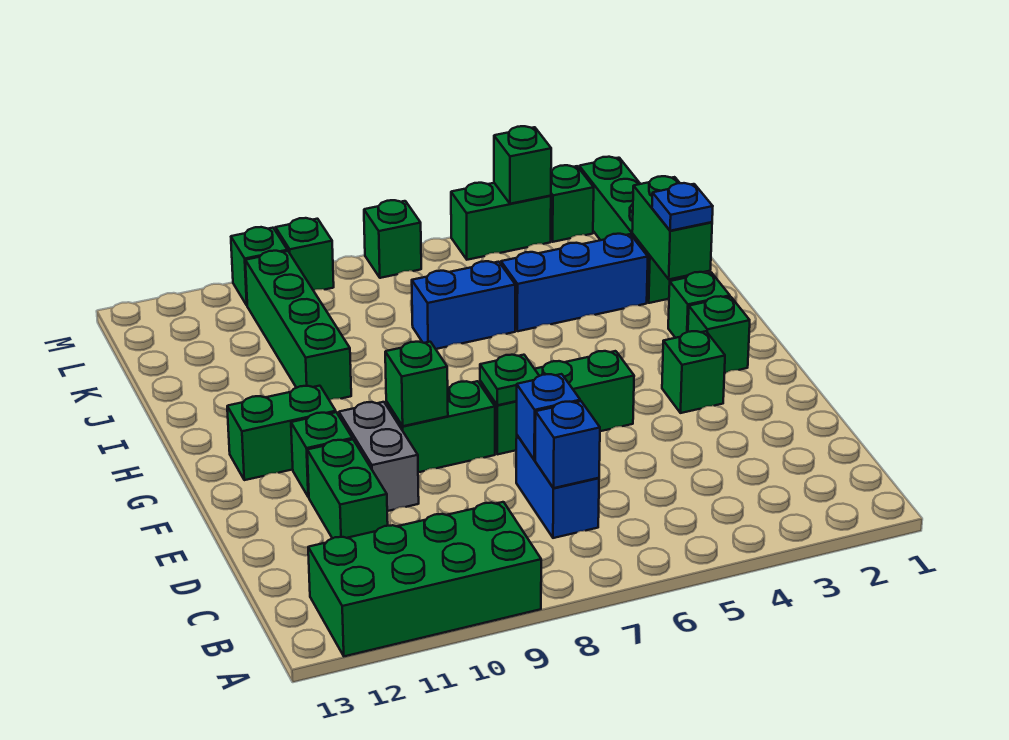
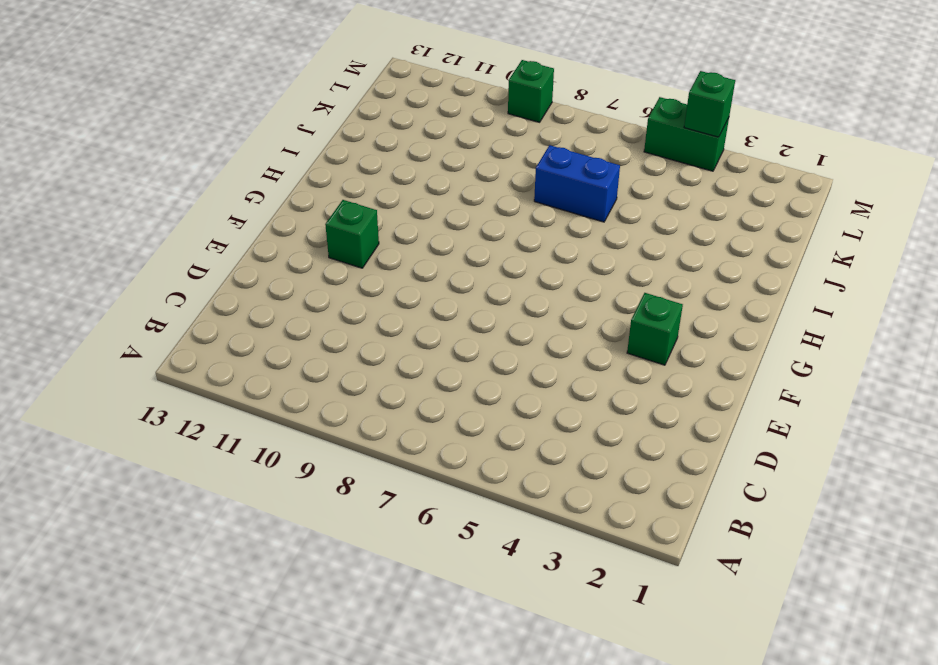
none -> green 2x4 brick [308,502,541,656]
none -> blue 1x2 brick [516,435,599,538]
none -> green 1x2 brick [307,439,388,538]

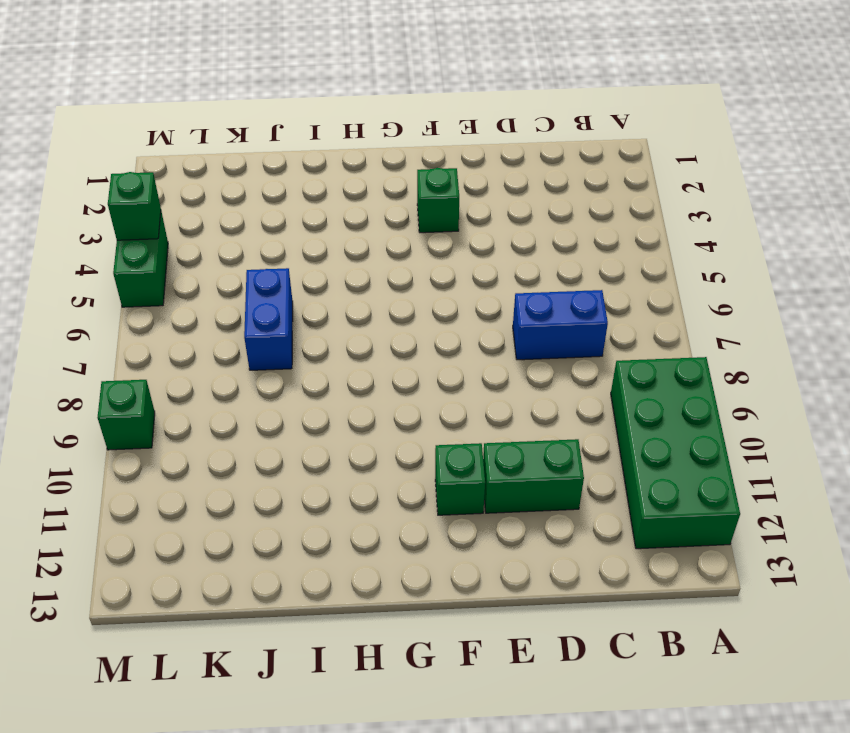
none -> grey 1x2 brick [339,402,419,511]
none -> green 1x3 brick [480,351,634,454]
none -> green 1x2 brick [386,381,495,472]

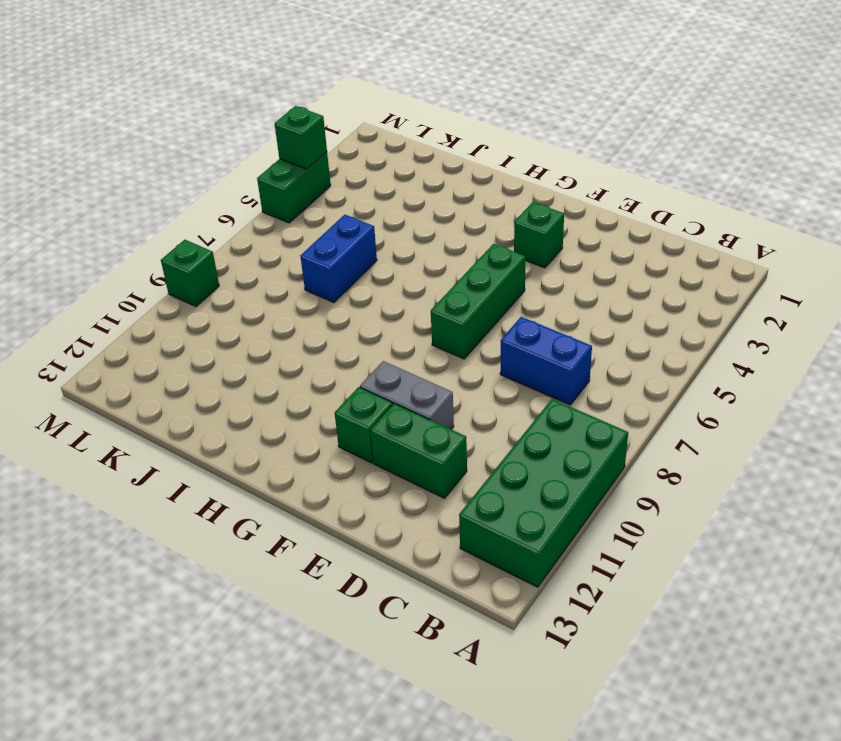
none -> green 1x2 brick [386,381,495,472]
none -> green 1x1 brick [688,296,750,373]
none -> green 1x2 brick [227,386,336,480]

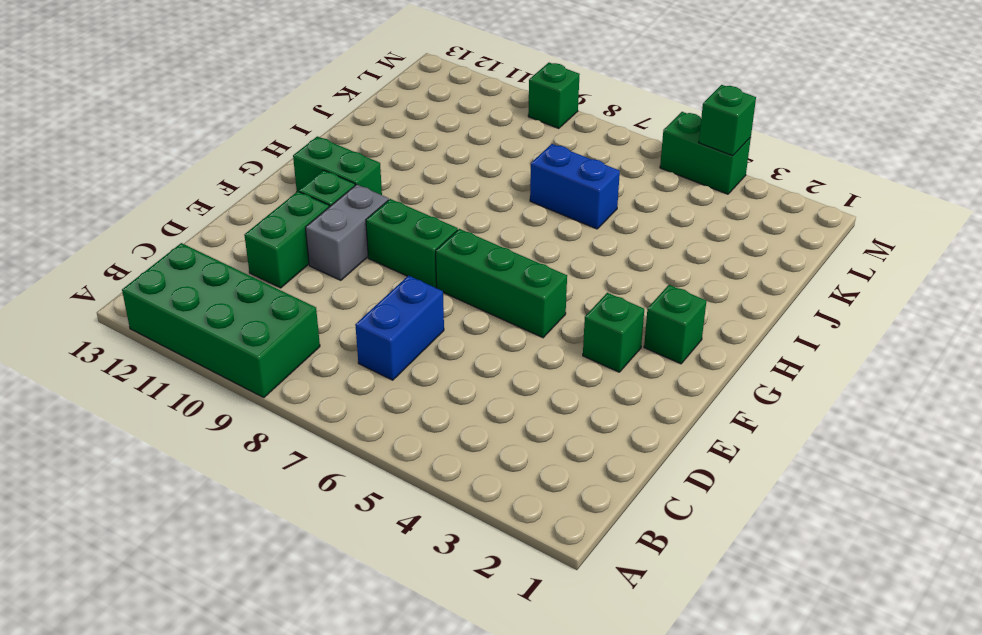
none -> green 1x1 brick [668,272,730,338]
none -> green 1x4 brick [245,251,351,400]
none -> green 1x4 brick [579,157,687,303]

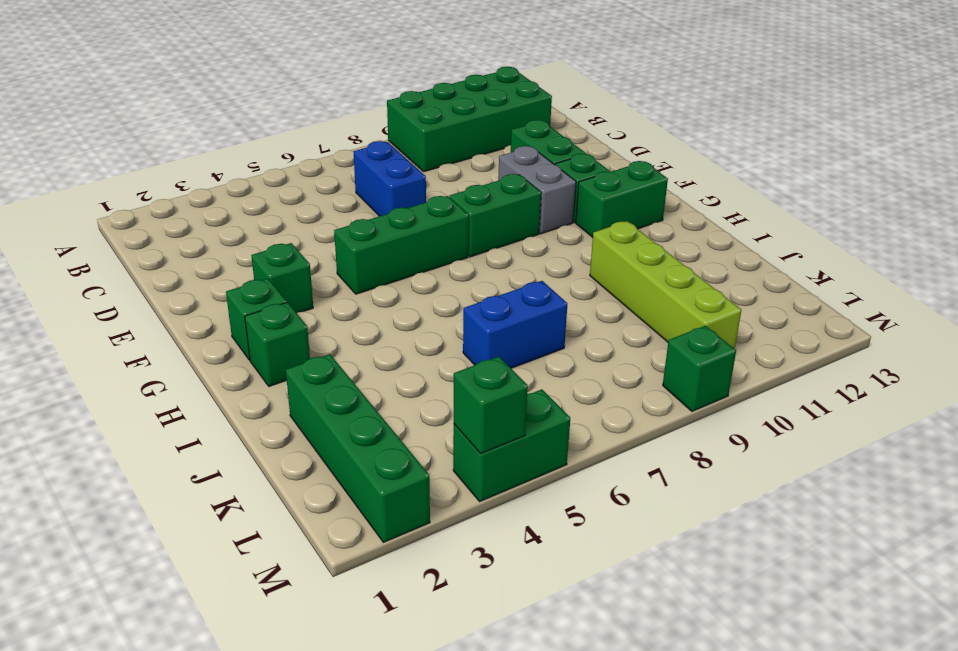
lime 1x4 brick [590,221,741,349] -> green 1x4 brick [245,251,351,400]
none -> blue 1x3 brick [501,234,648,331]
none -> green 1x1 brick [551,165,594,242]
none -> green 1x1 brick [364,200,421,278]

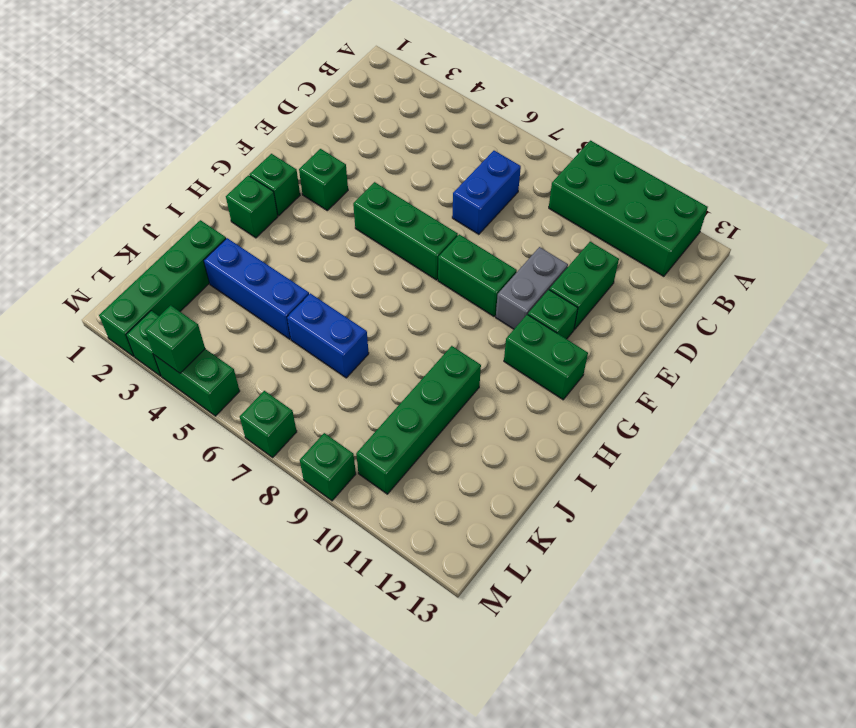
none -> green 1x1 brick [231,227,288,305]
none -> blue 1x1 brick [535,401,600,488]
none -> blue 1x1 brick [517,374,580,460]

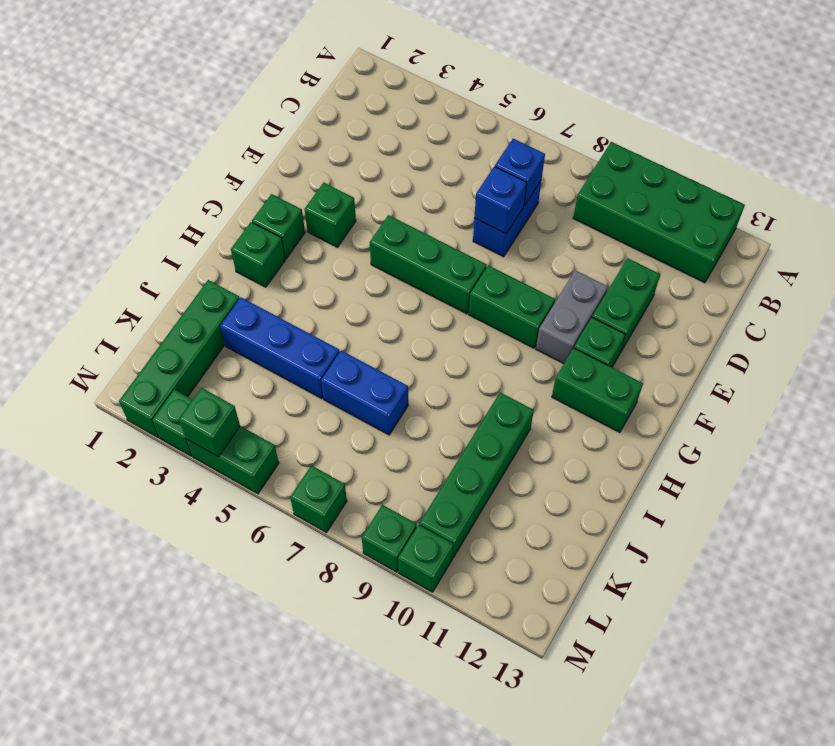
none -> green 1x1 plate [480,355,539,405]
none -> green 1x1 brick [385,342,448,426]
none -> green 1x2 brick [632,176,712,279]

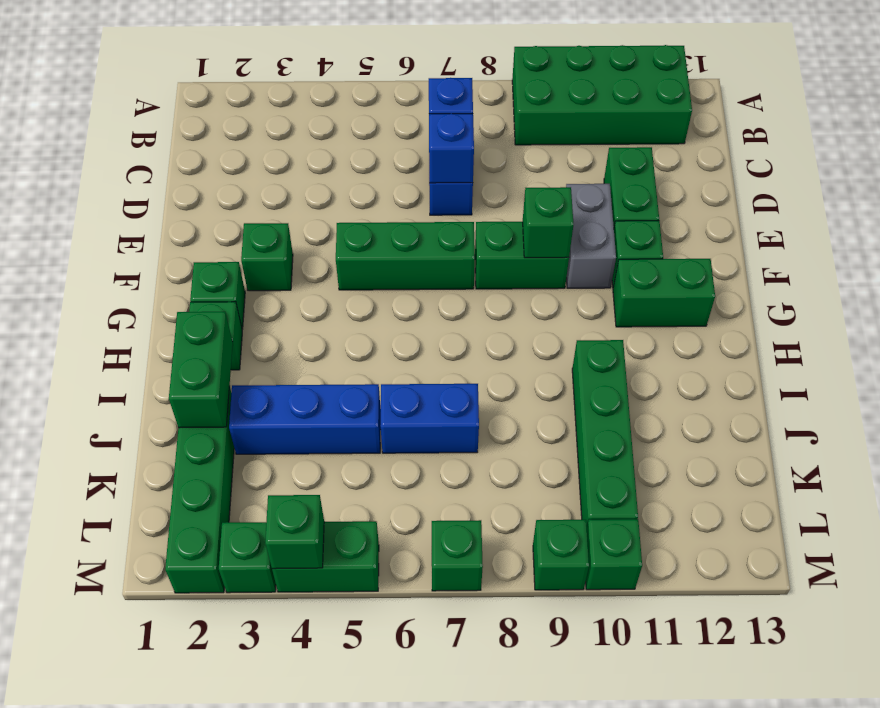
none -> green 1x1 plate [480,355,539,405]
none -> blue 1x1 plate [652,183,713,231]

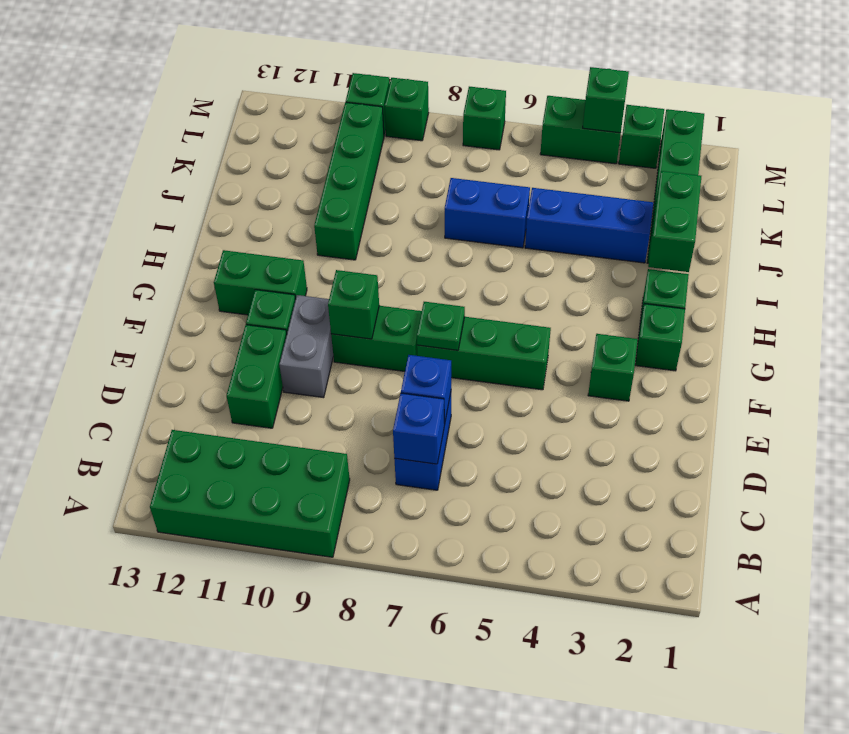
none -> blue 1x1 plate [652,183,713,231]

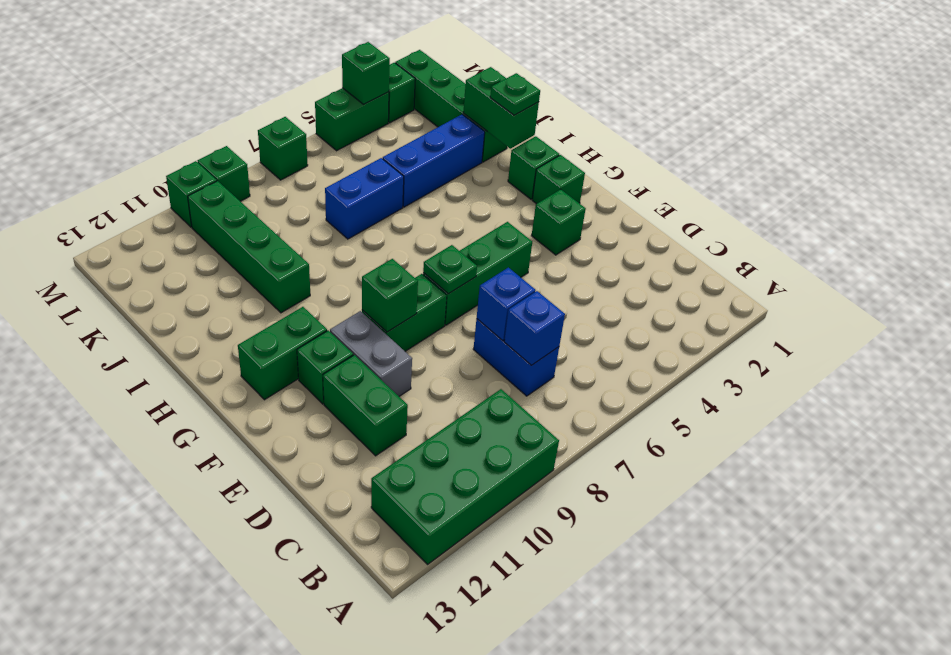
green 1x1 plate [490,73,540,115] -> blue 1x1 plate [652,183,713,231]

